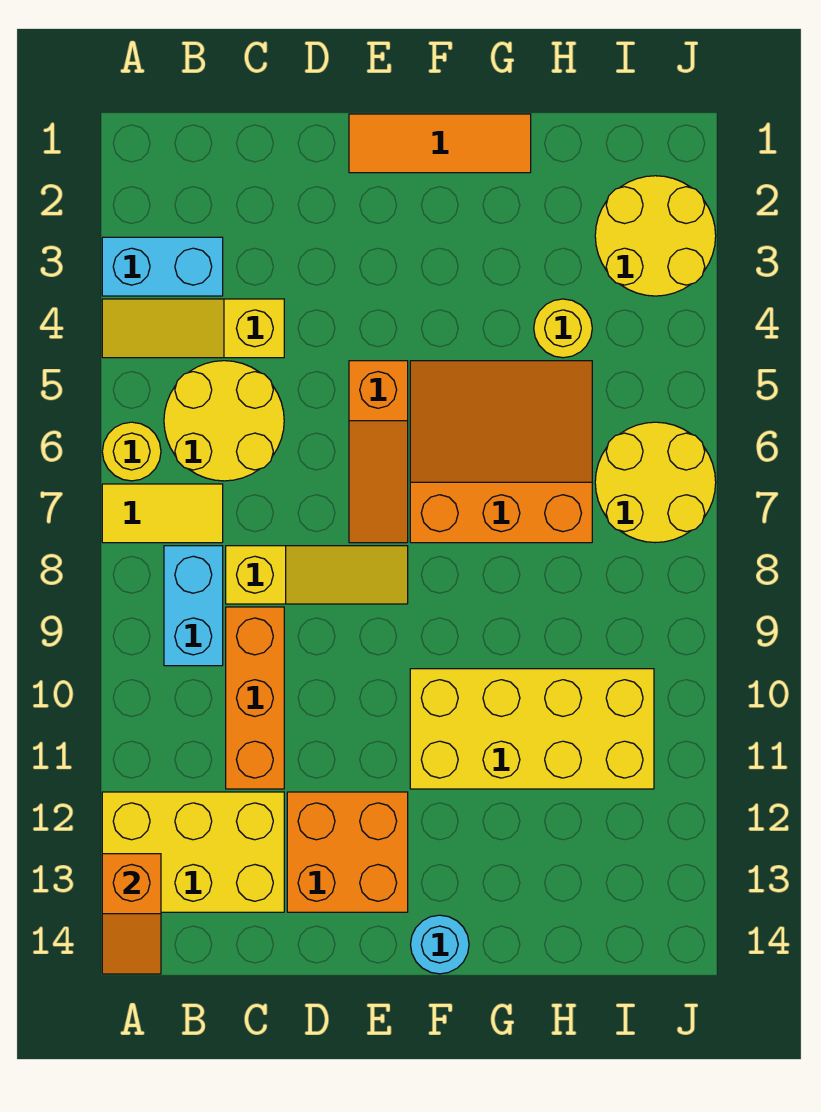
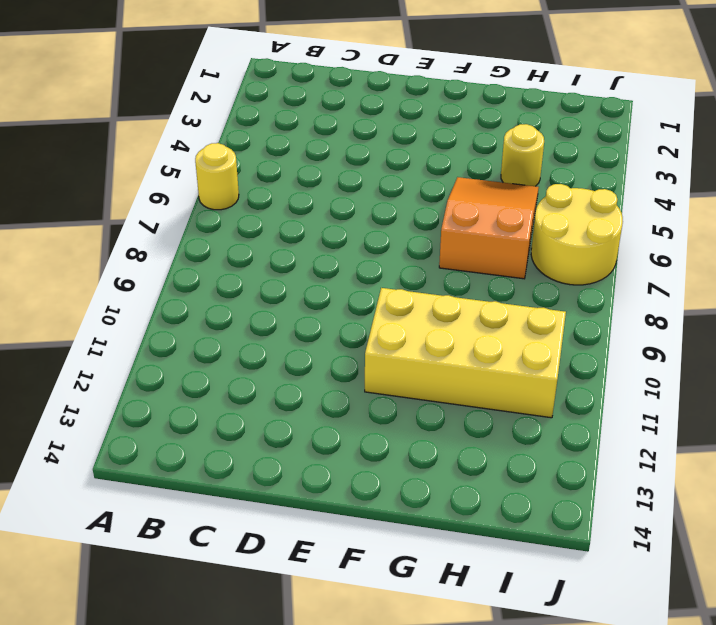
orange 2x3 slope [439,177,539,279] -> orange 3x3 slope [410,361,592,543]
none -> cyan 1x2 brick [102,237,223,296]
none -> yellow 1x3 slope [102,299,284,358]
none -> yellow 1x2 tile [102,484,223,543]

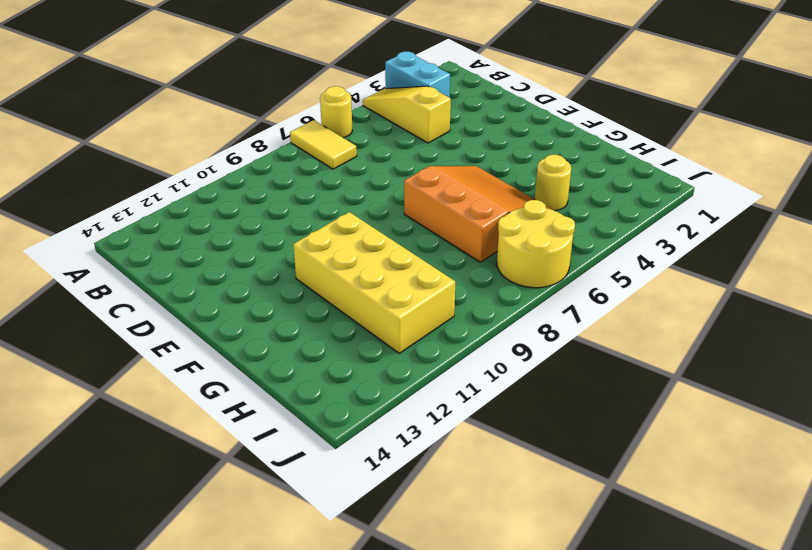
none -> yellow 2x3 brick [102,792,284,912]
none -> yellow 2x2 round brick [164,361,284,481]
none -> cyan 1x2 brick [164,546,223,666]

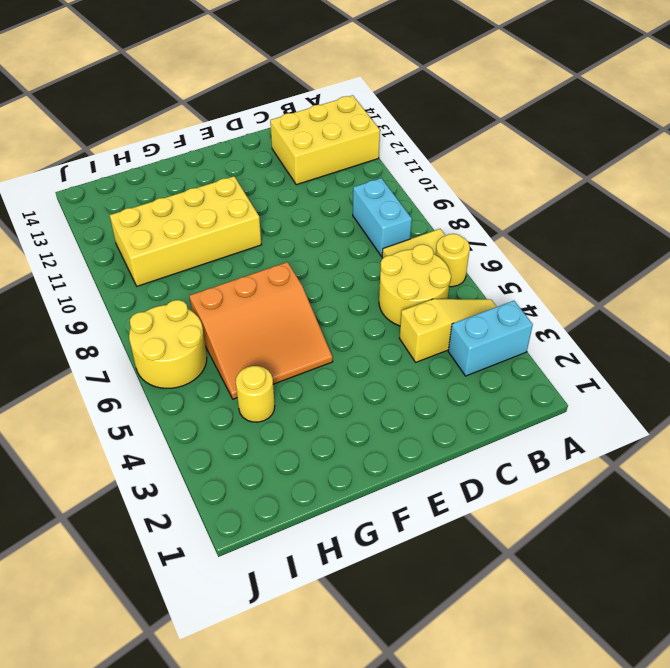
none -> yellow 1x3 slope [226,546,408,604]
none -> orange 1x3 brick [226,607,284,789]
none -> orange 2x2 brick [287,792,408,912]

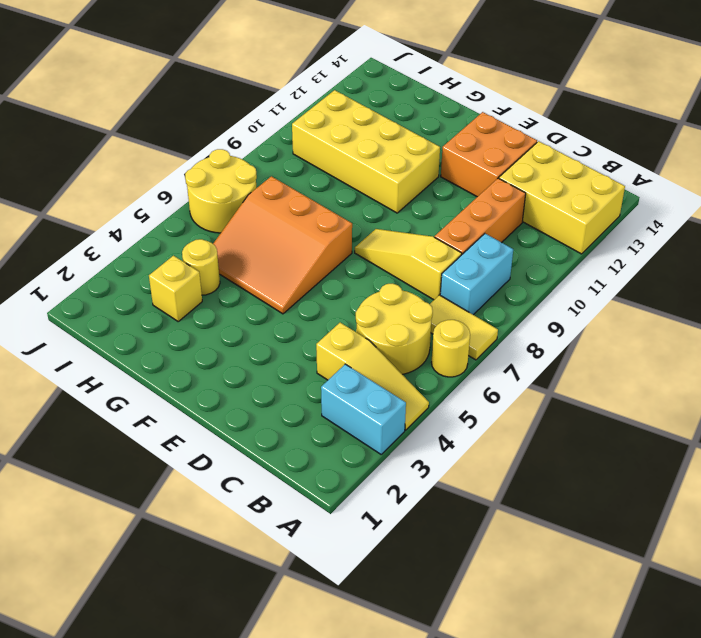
yellow 1x1 brick [149,256,202,321] -> none
none -> orange 1x3 tile [349,114,531,173]
none -> orange 1x3 slope [349,361,408,543]
none -> cyan 1x1 round brick [411,915,469,974]

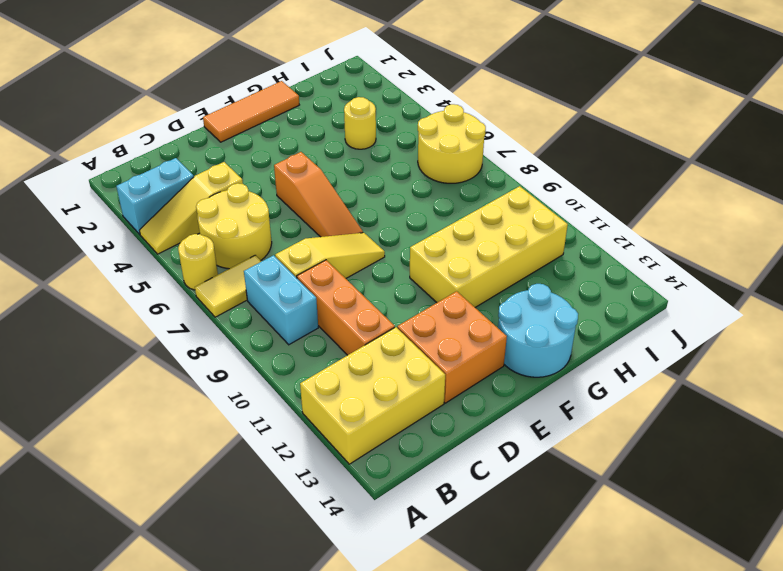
cyan 2x2 round brick [498,284,578,377] -> cyan 1x1 round brick [411,915,469,974]
none -> orange 3x3 slope [410,361,592,543]
none -> yellow 2x2 round brick [595,176,716,296]
none -> orange 1x2 slope [102,854,161,974]

